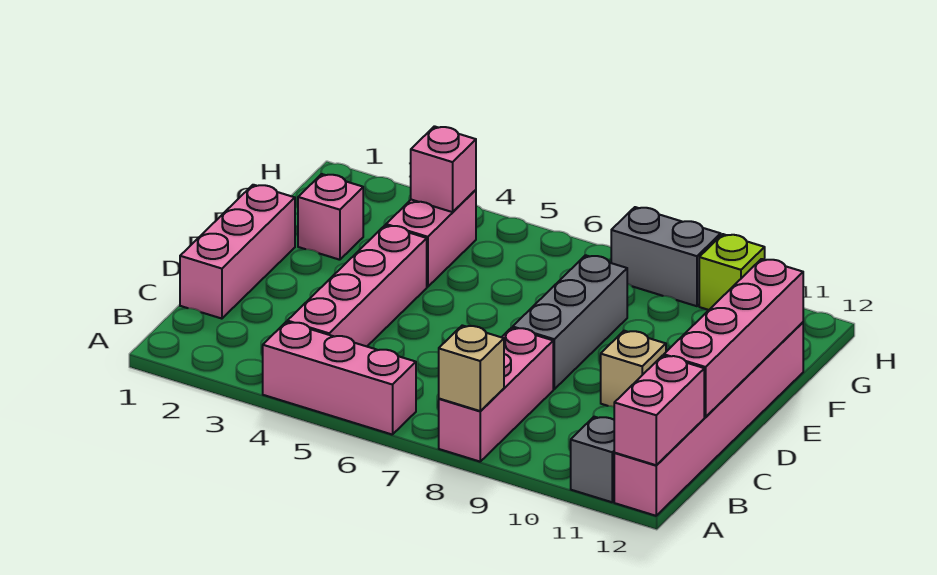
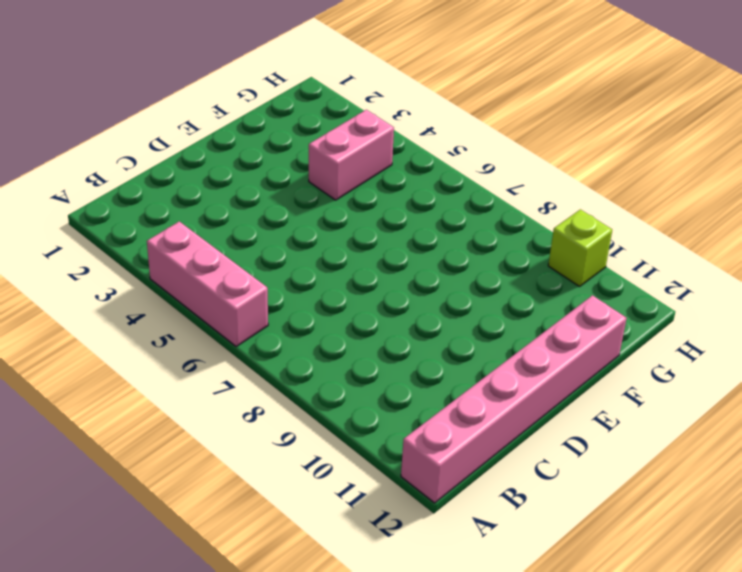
none -> pink 1x3 brick [439,328,553,462]
none -> grey 1x1 brick [571,417,614,502]
none -> pink 1x4 brick [287,225,427,346]

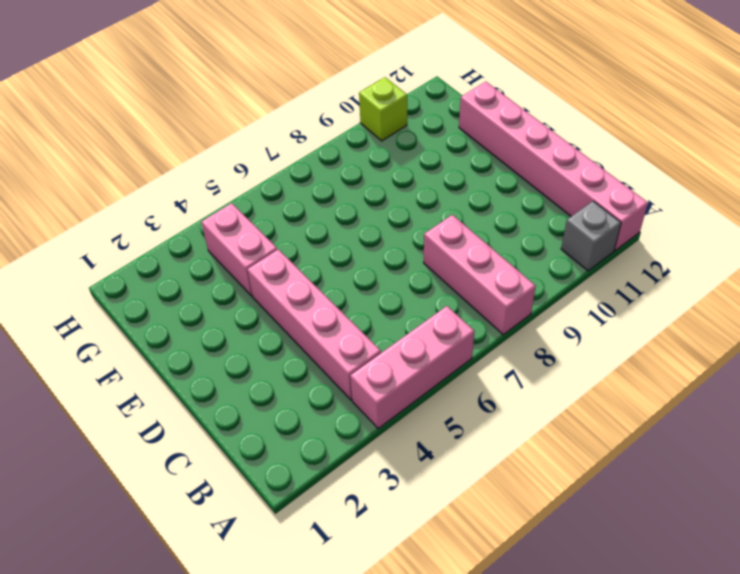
none -> pink 1x3 brick [180,185,295,319]
none -> grey 1x3 brick [513,255,627,389]
none -> tan 1x1 brick [601,331,666,407]

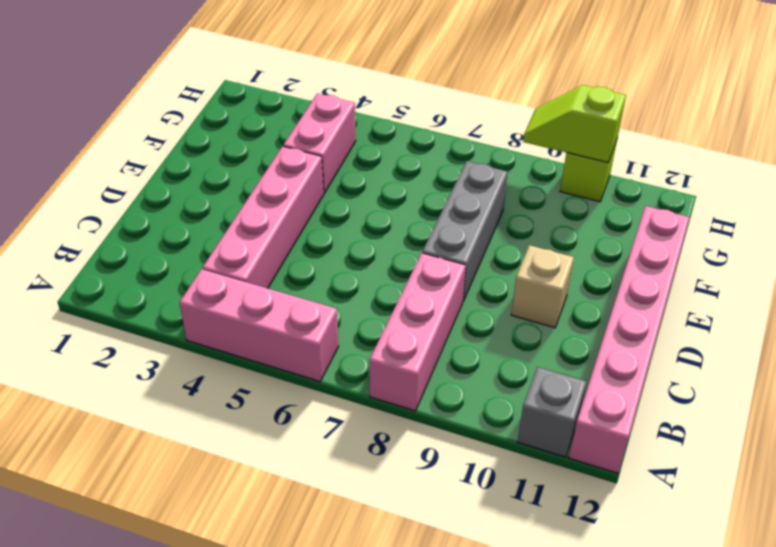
lime 1x2 slope [523,85,626,163] -> none
none -> pink 1x3 brick [180,185,295,319]
none -> pink 1x1 brick [298,174,363,260]
none -> grey 1x2 brick [611,207,721,306]

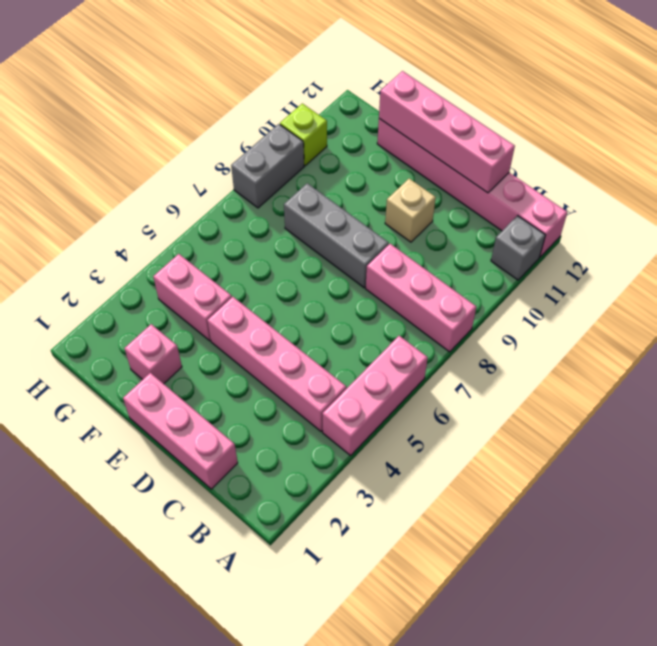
none -> tan 1x1 brick [439,325,504,411]
none -> pink 1x2 brick [614,355,704,465]
none -> pink 1x1 brick [411,126,476,212]

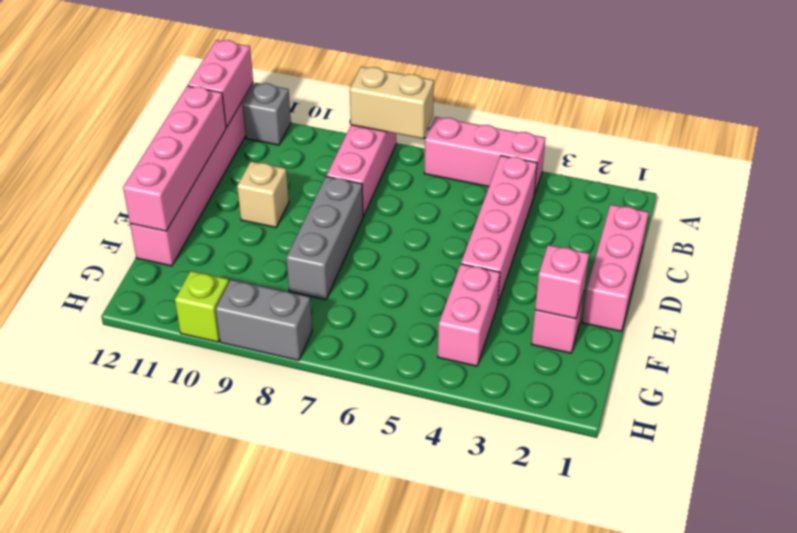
tan 1x2 brick [350,67,434,139] -> tan 1x1 brick [439,325,504,411]
pink 1x1 brick [535,245,589,319] -> pink 1x1 brick moved to [411,126,476,212]

